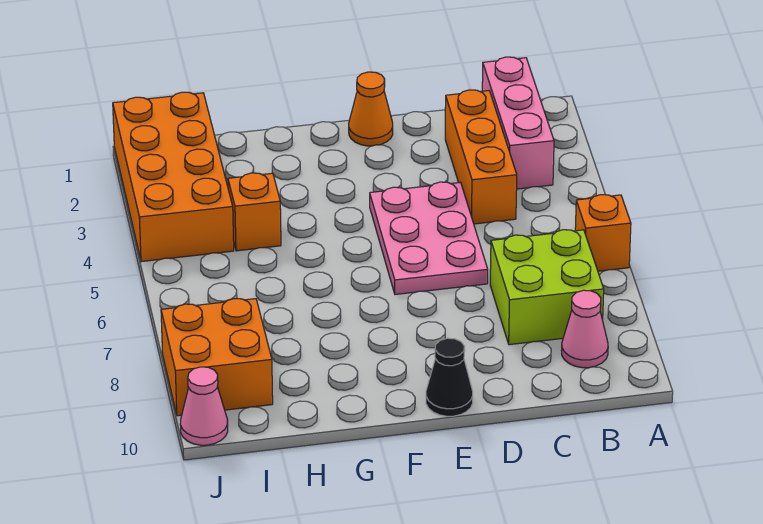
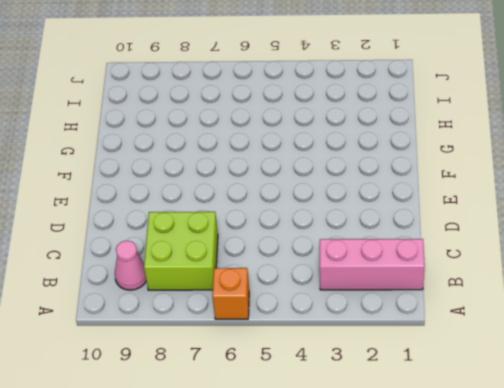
none -> orange 1x3 brick [445,90,517,224]
none -> pink 2x3 plate [370,182,488,294]
none -> orange 1x1 cone [349,72,393,146]

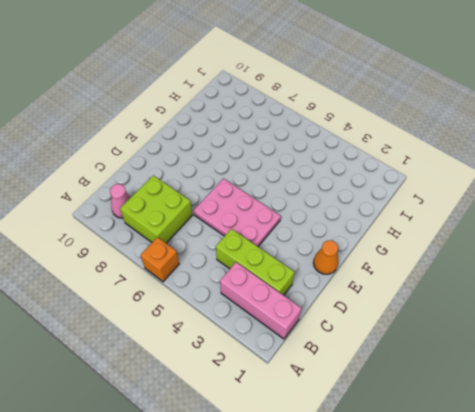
lime 1x3 brick [216,229,295,295] -> orange 1x3 brick [445,90,517,224]
none -> black 1x1 cone [426,338,473,416]
none -> orange 1x1 brick [228,173,281,251]
none -> orange 2x4 brick [113,92,234,262]

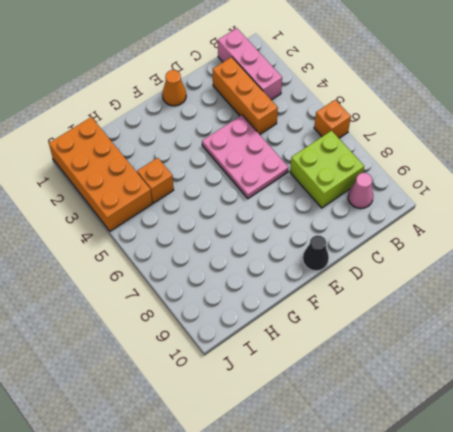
none -> orange 2x2 brick [161,299,273,416]
none -> pink 1x1 cone [180,367,228,445]

